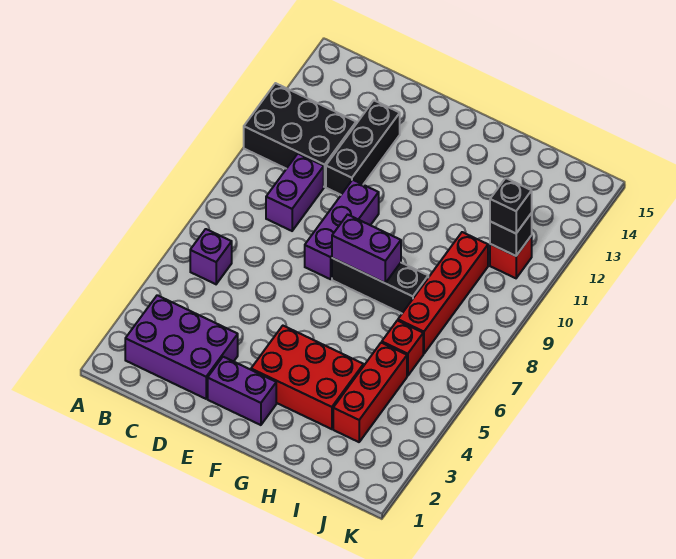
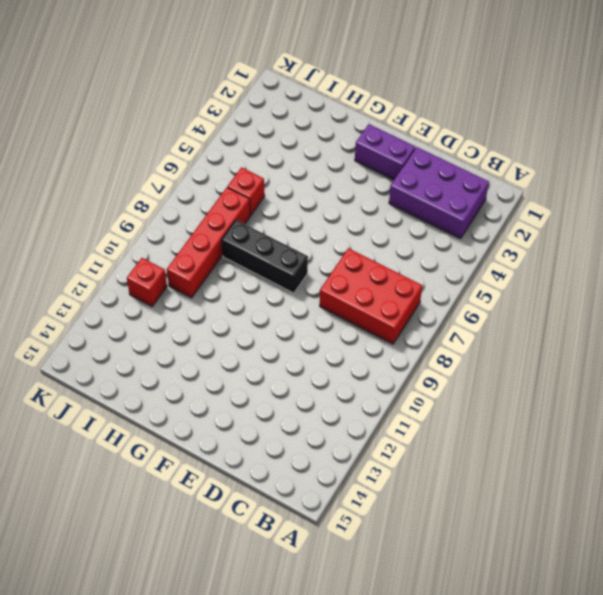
red 2x3 brick [320,248,422,344] -> red 2x3 brick moved to [251,326,363,429]
none -> black 2x3 brick [244,83,356,187]
none -> purple 1x1 brick [190,229,232,284]
none -> purple 1x2 brick [266,154,324,231]

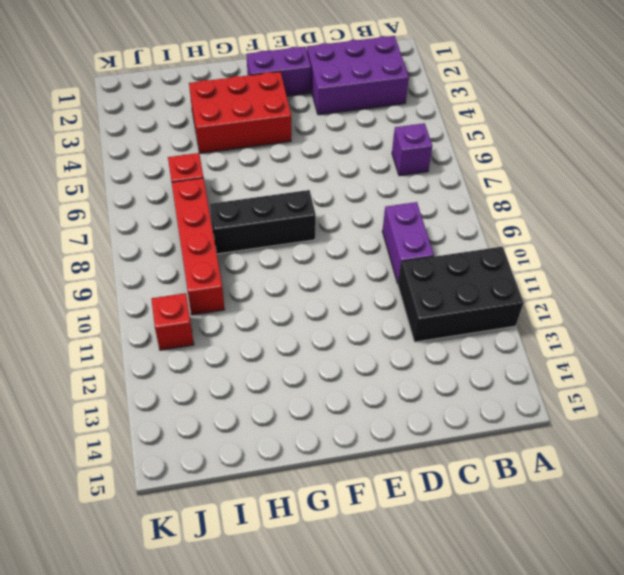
none -> black 1x3 brick [326,101,400,195]
none -> purple 1x3 brick [305,180,379,279]
none -> red 1x3 brick [333,343,407,442]

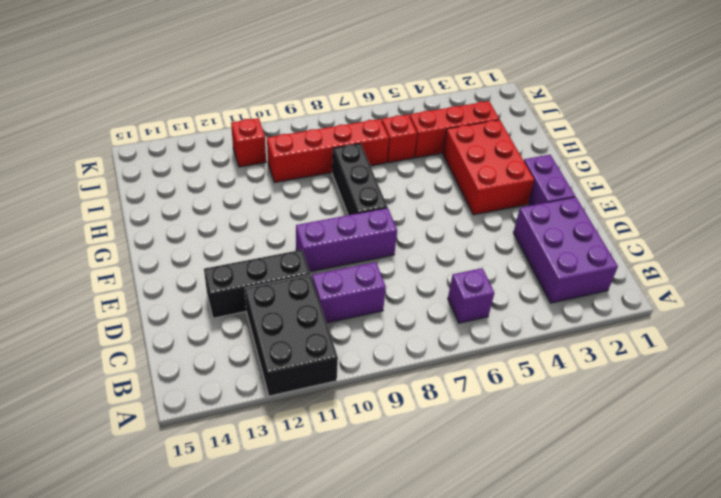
none -> purple 1x2 brick [332,215,401,283]
none -> black 1x1 brick [490,213,532,256]
none -> black 1x1 brick [490,178,532,233]

